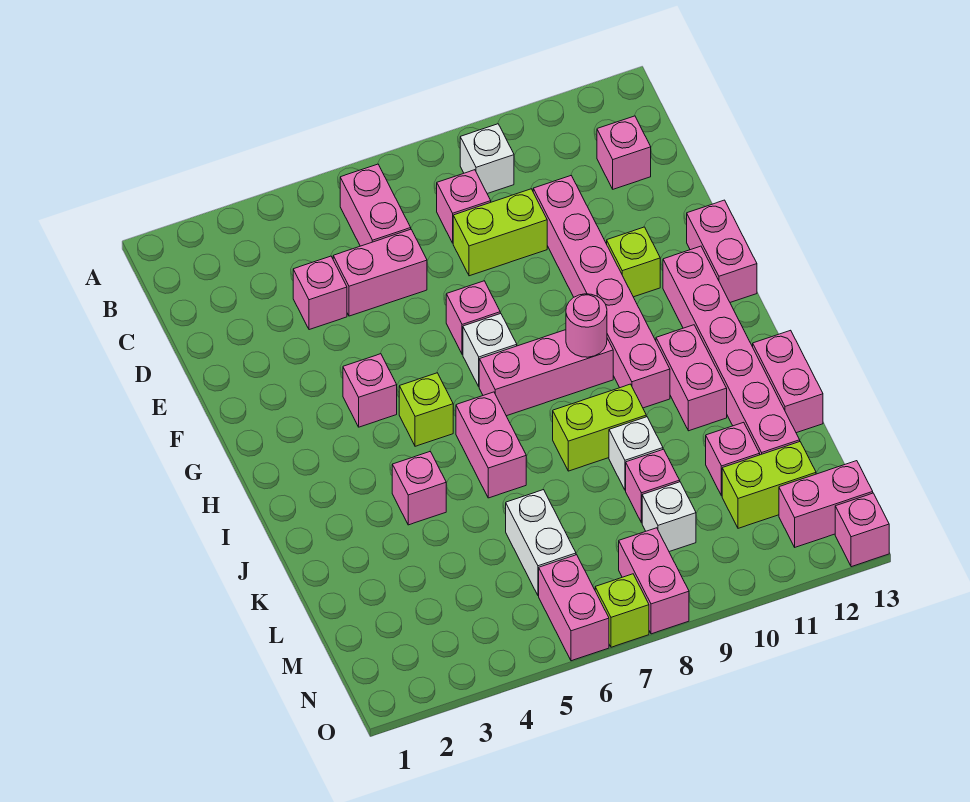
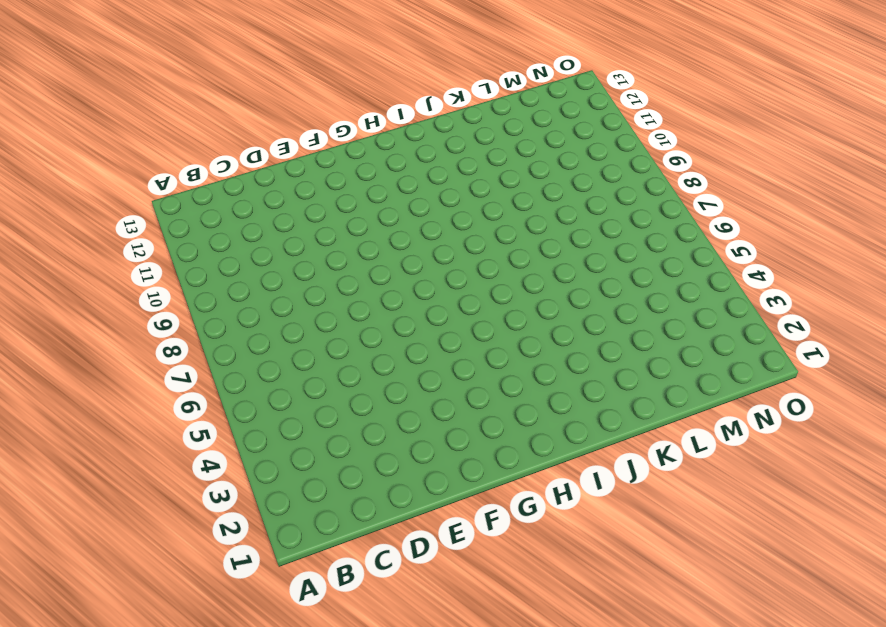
none -> pink 1x2 brick [340,164,411,246]
none -> white 1x1 brick [460,124,514,194]
none -> pink 1x1 brick [437,170,491,243]
none -> pink 1x1 brick [597,116,651,189]

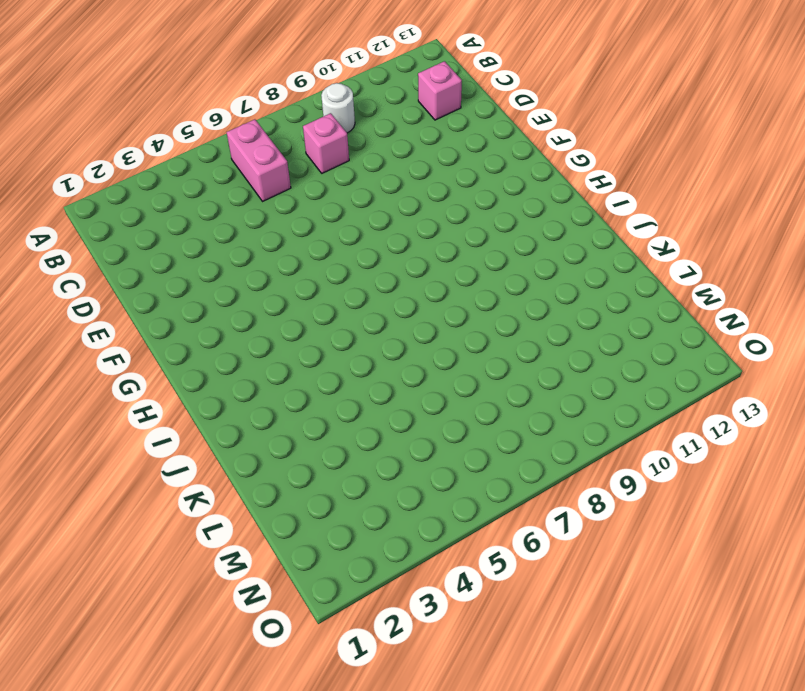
white 1x1 round brick [321,83,355,133] -> white 1x1 brick [460,124,514,194]
none -> pink 1x1 brick [293,256,347,330]
none -> pink 1x2 brick [333,229,427,316]
none -> lime 1x2 brick [453,189,547,276]
none -> pink 1x6 brick [533,176,670,408]

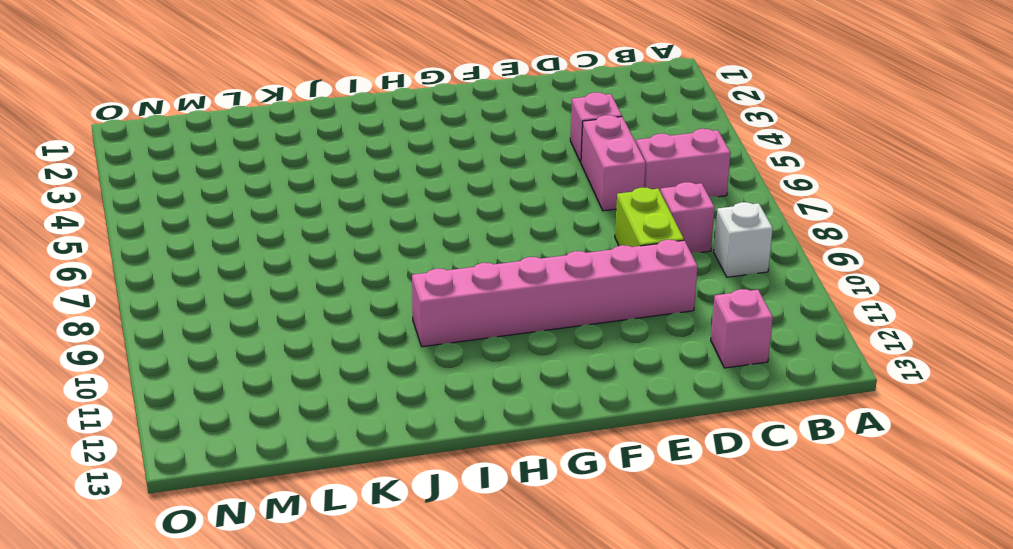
none -> pink 1x1 brick [446,281,500,354]
none -> lime 1x1 brick [607,227,660,297]
none -> pink 1x2 brick [687,200,757,302]
none -> pink 1x1 brick [343,354,397,427]

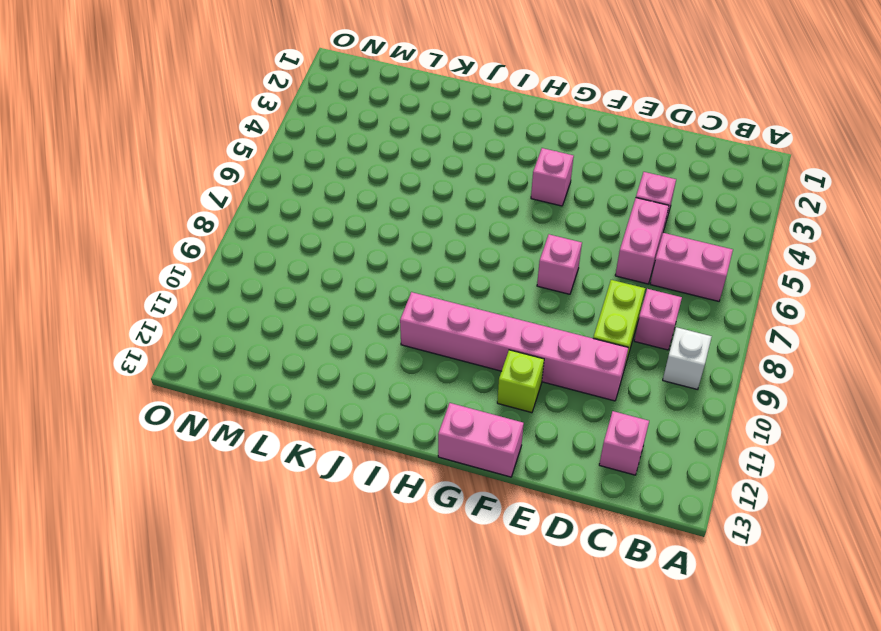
none -> white 1x1 brick [463,313,517,386]
none -> pink 1x6 brick [663,246,800,455]
none -> lime 1x1 brick [399,373,453,446]
none -> pink 1x3 brick [479,330,613,416]

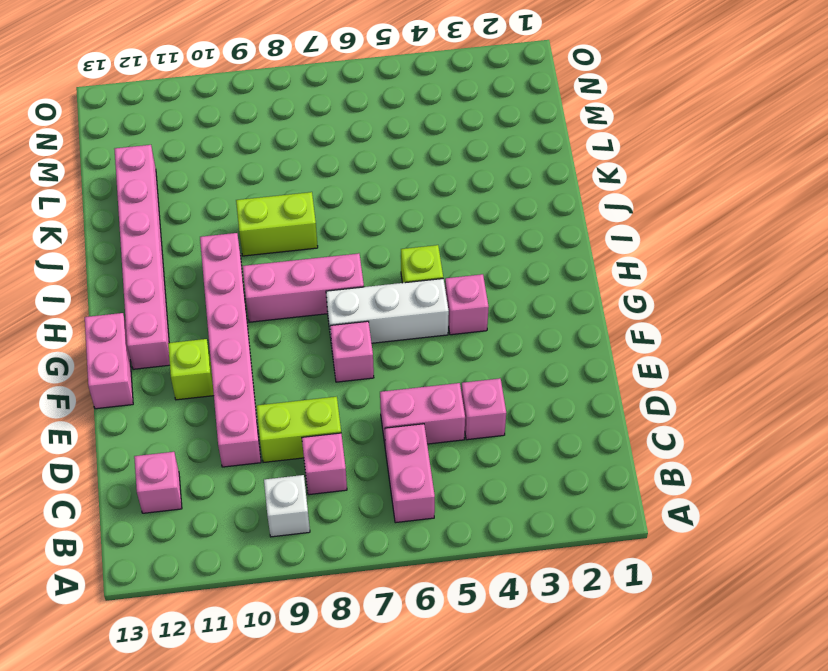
white 1x3 brick [326,279,449,346] -> white 1x1 brick [463,313,517,386]
none -> pink 1x2 brick [456,392,526,498]
none -> pink 1x2 brick [656,325,727,431]
none -> pink 1x1 brick [392,452,446,525]
none -> pink 1x2 brick [753,330,823,433]

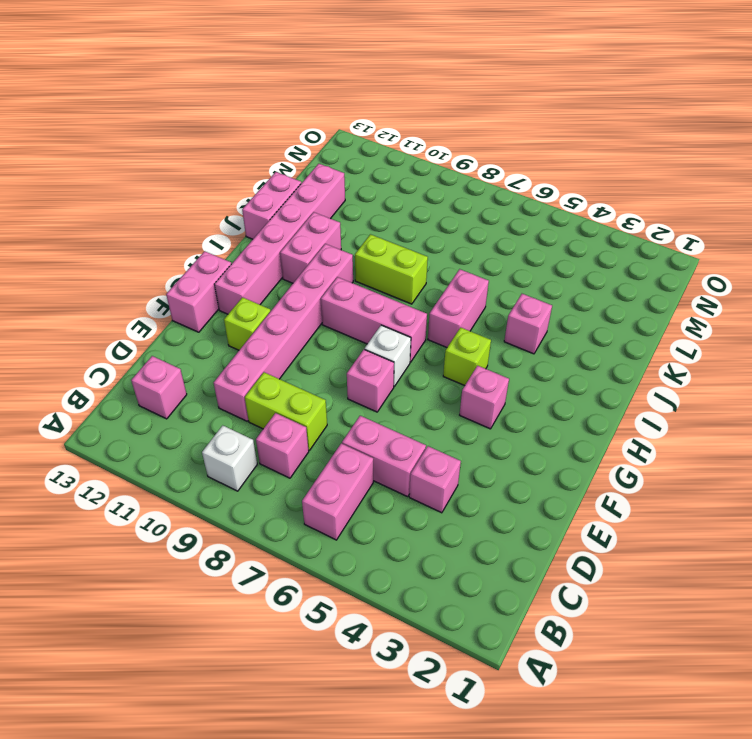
none -> white 1x1 brick [609,417,663,490]
none -> white 1x2 brick [506,490,576,596]
none -> pink 1x1 brick [626,449,680,523]
none -> pink 1x1 brick [706,422,760,496]

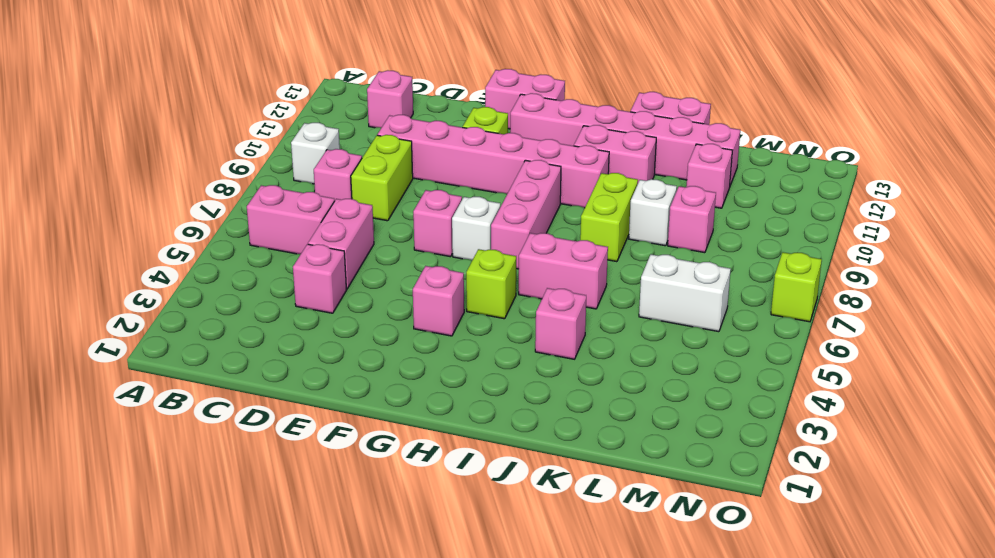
none -> white 1x1 brick [642,482,696,552]
none -> lime 1x2 brick [722,442,816,528]
none -> pink 1x2 brick [539,555,609,661]
none -> pink 1x2 brick [619,528,689,634]

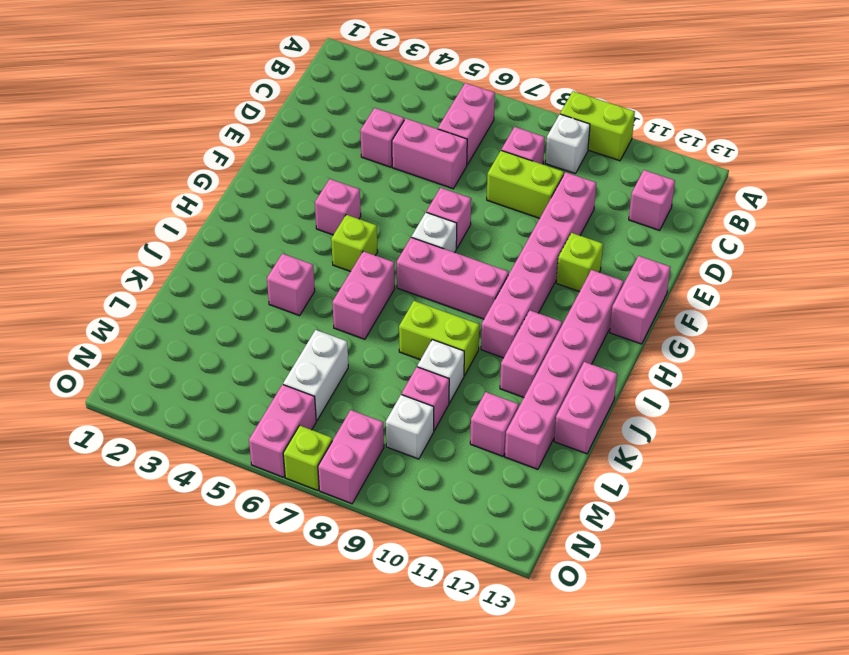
lime 1x2 brick [560,91,635,161] -> lime 1x2 brick moved to [722,442,816,528]
none -> pink 1x2 brick [779,461,873,547]
none -> pink 1x1 brick [835,493,889,567]
none -> pink 1x1 round brick [566,294,607,357]

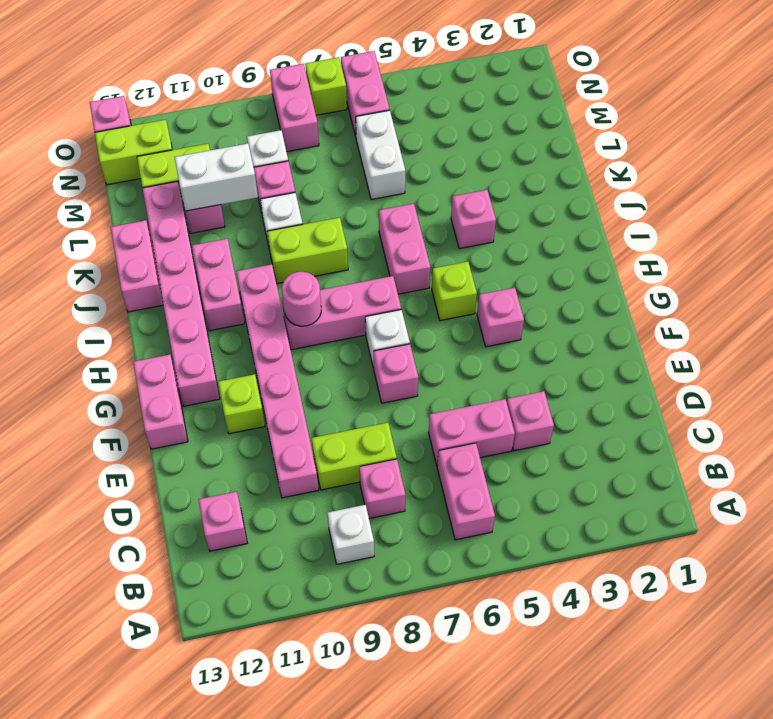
white 1x2 brick [175,144,258,211] -> none
lime 1x2 brick [95,120,172,185] -> pink 1x2 brick [779,461,873,547]

